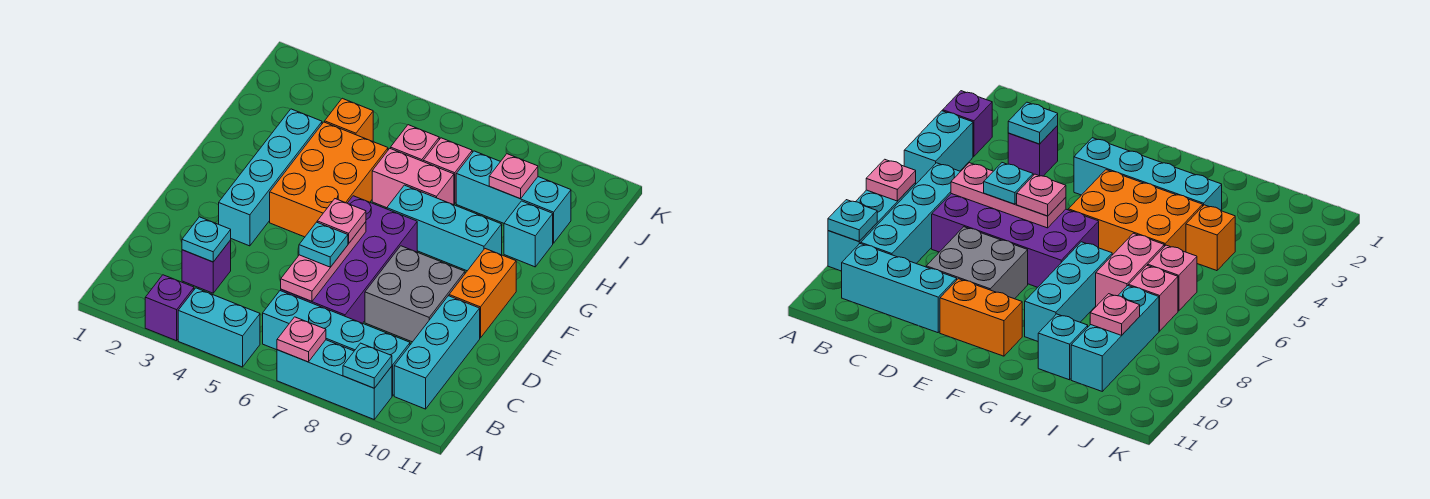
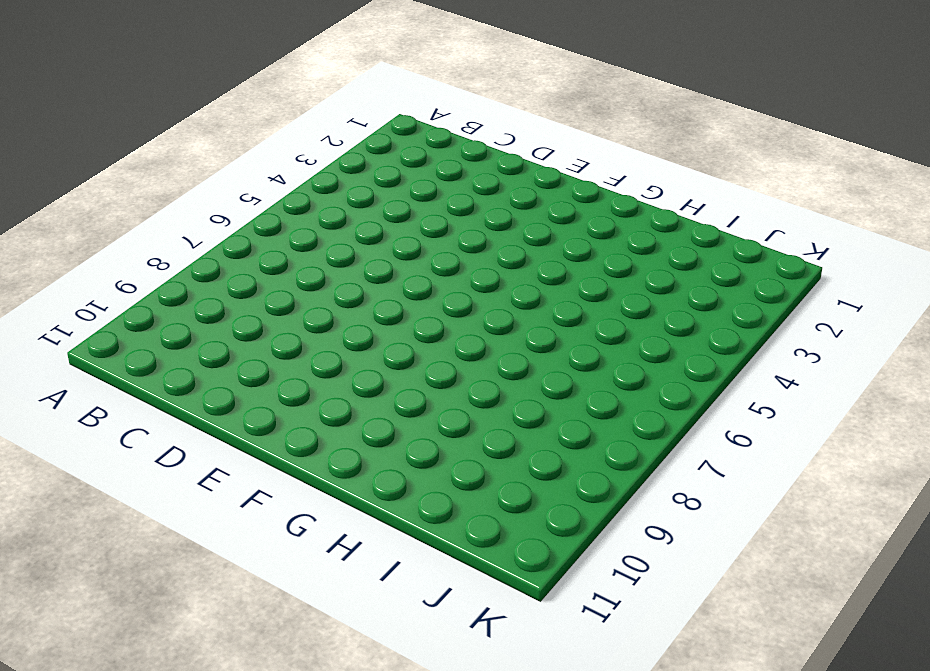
none -> purple 1x1 brick [145,275,194,341]
none -> cyan 1x2 brick [178,288,260,367]
none -> cyan 1x3 brick [277,340,392,419]

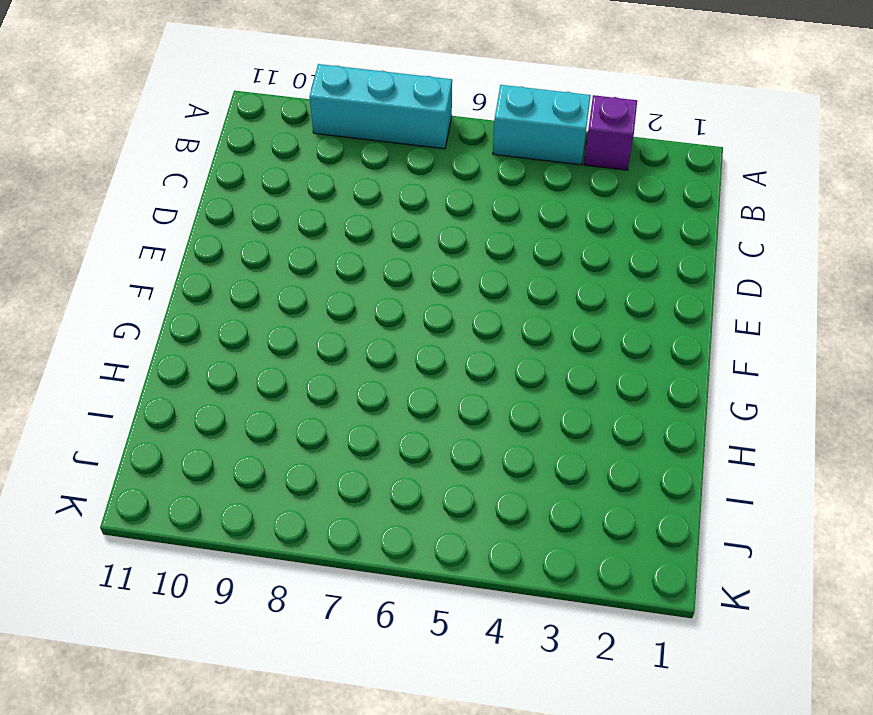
none -> cyan 1x4 brick [263,291,410,396]
none -> cyan 1x3 brick [394,296,480,409]
none -> purple 1x1 brick [182,240,231,293]

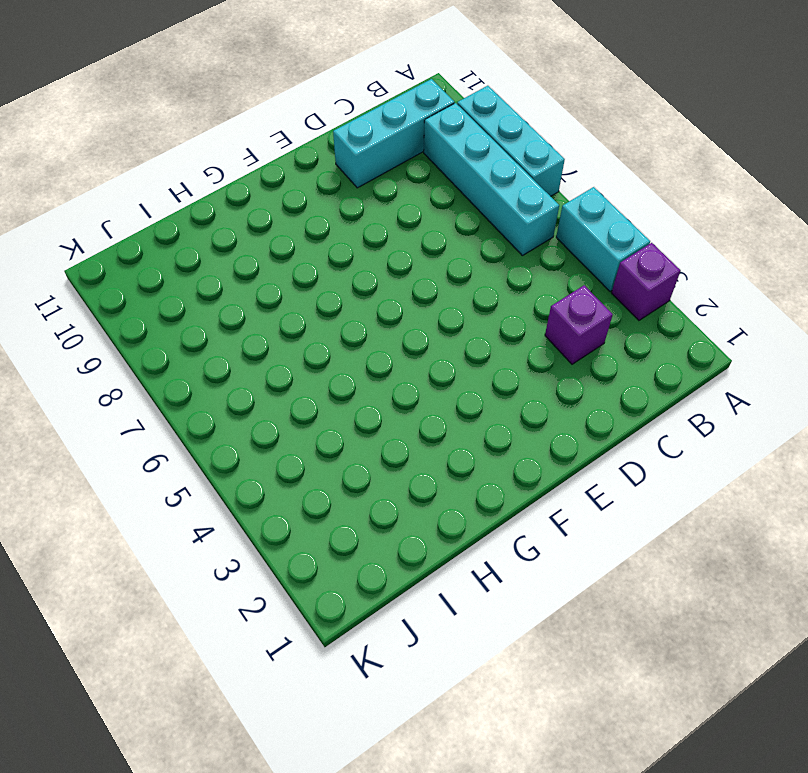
none -> purple 2x4 brick [281,196,417,323]
none -> grey 2x2 brick [365,246,465,342]
none -> cyan 1x4 brick [219,109,322,246]

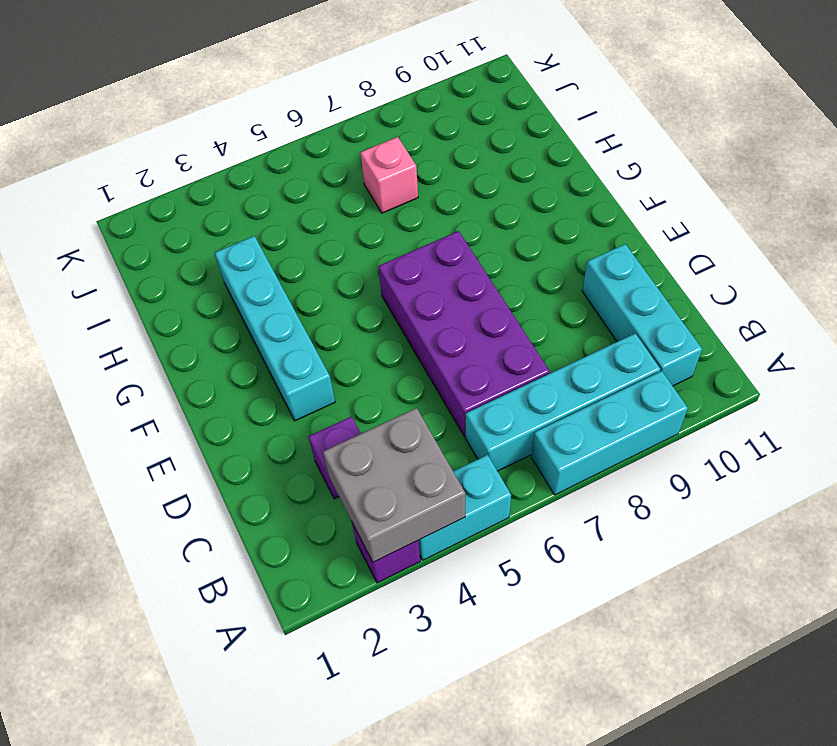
grey 2x2 brick [323,408,465,562] -> grey 2x2 brick moved to [365,246,465,342]
none -> orange 1x2 brick [449,249,516,338]
none -> orange 2x3 brick [270,122,388,237]
none -> cyan 1x3 brick [387,185,502,271]

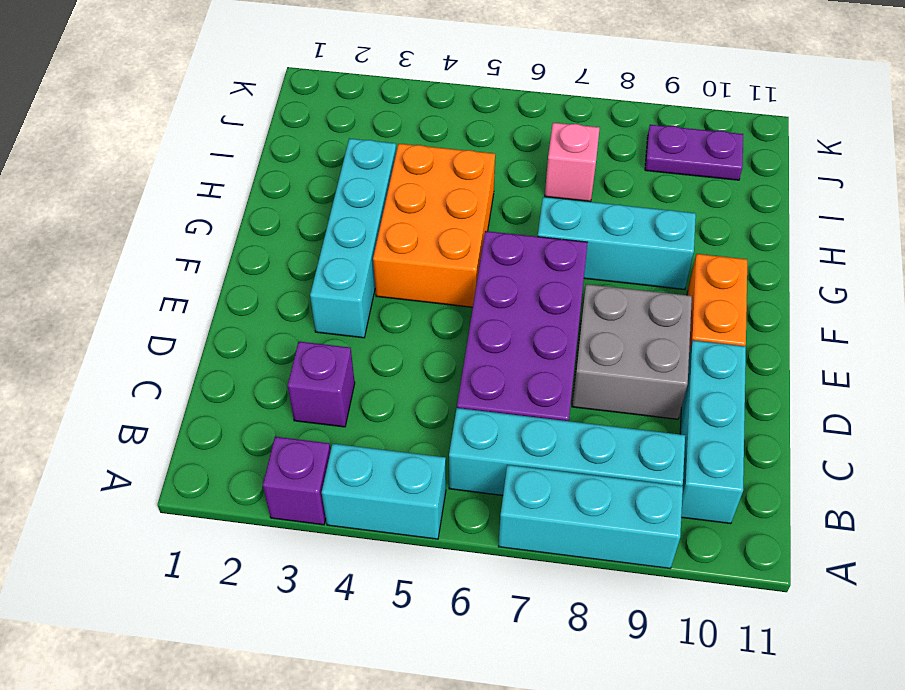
purple 1x2 plate [645,125,743,180] -> none
none -> pink 1x2 brick [372,148,454,208]
none -> cyan 1x1 brick [504,201,553,267]
none -> orange 1x1 brick [325,98,373,141]

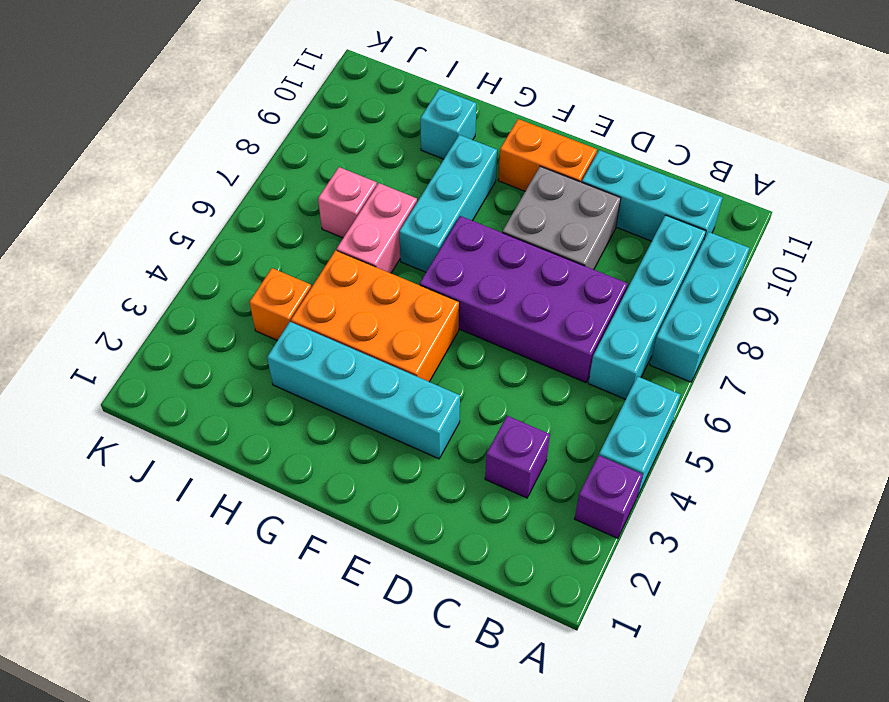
none -> pink 1x1 brick [391,125,439,161]
none -> cyan 1x3 brick [456,151,571,243]
none -> pink 1x1 plate [277,317,326,362]

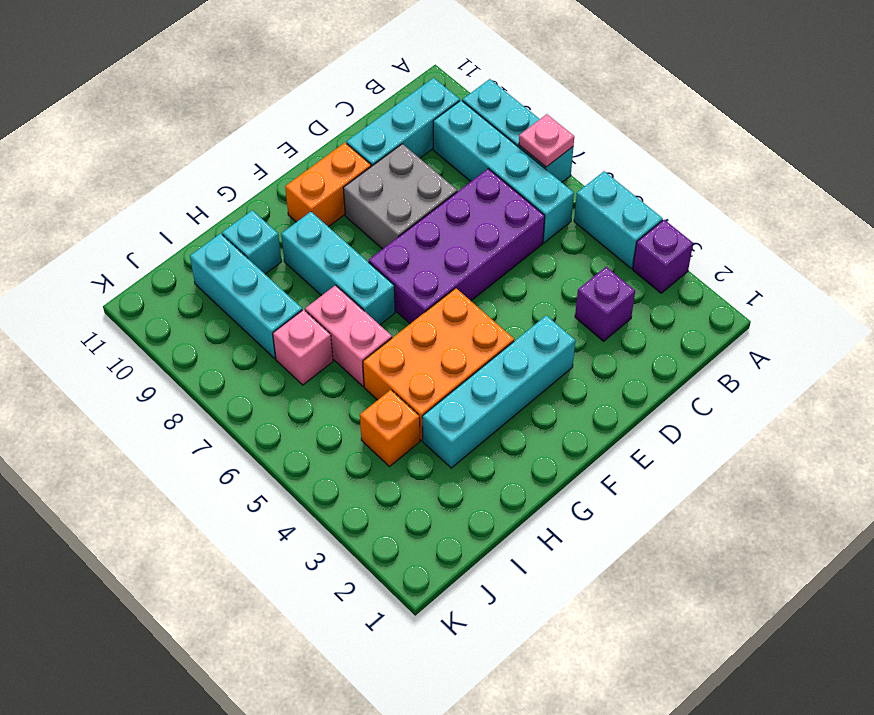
none -> pink 1x1 brick [391,125,439,161]
none -> cyan 1x1 plate [343,343,392,388]
none -> cyan 1x1 plate [182,217,231,262]

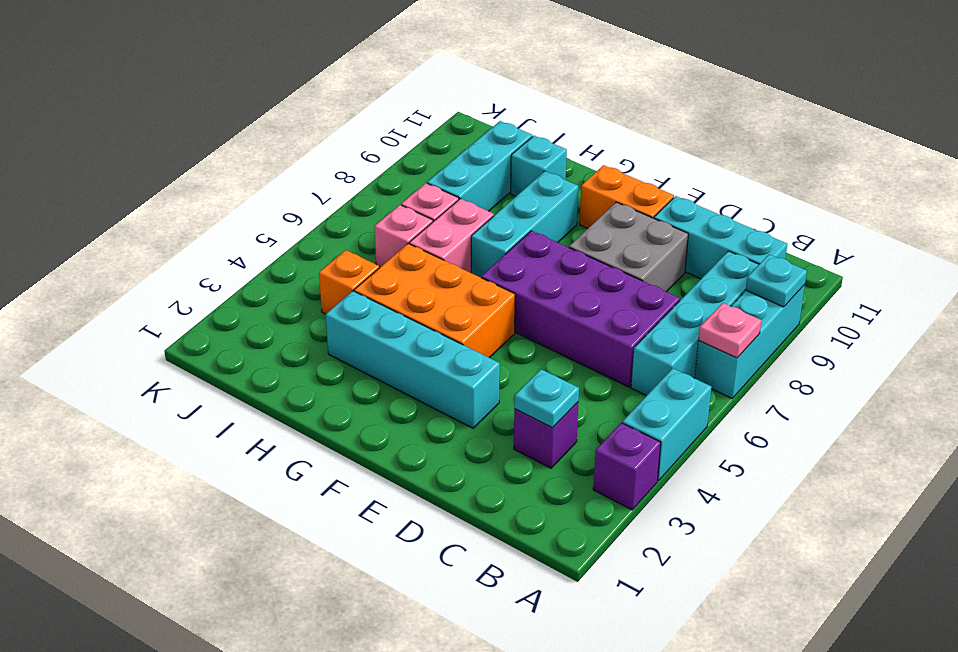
none -> pink 1x3 plate [281,222,366,301]
none -> pink 1x1 plate [489,154,538,199]
none -> cyan 1x1 plate [299,222,348,267]

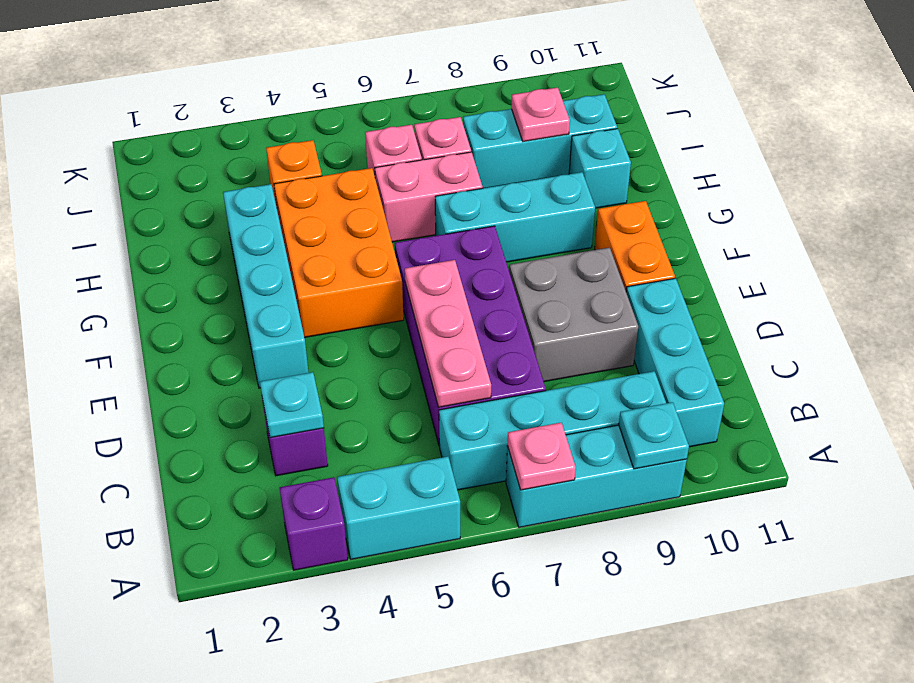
none -> cyan 1x1 plate [299,222,348,267]
none -> pink 1x1 plate [317,199,366,244]

